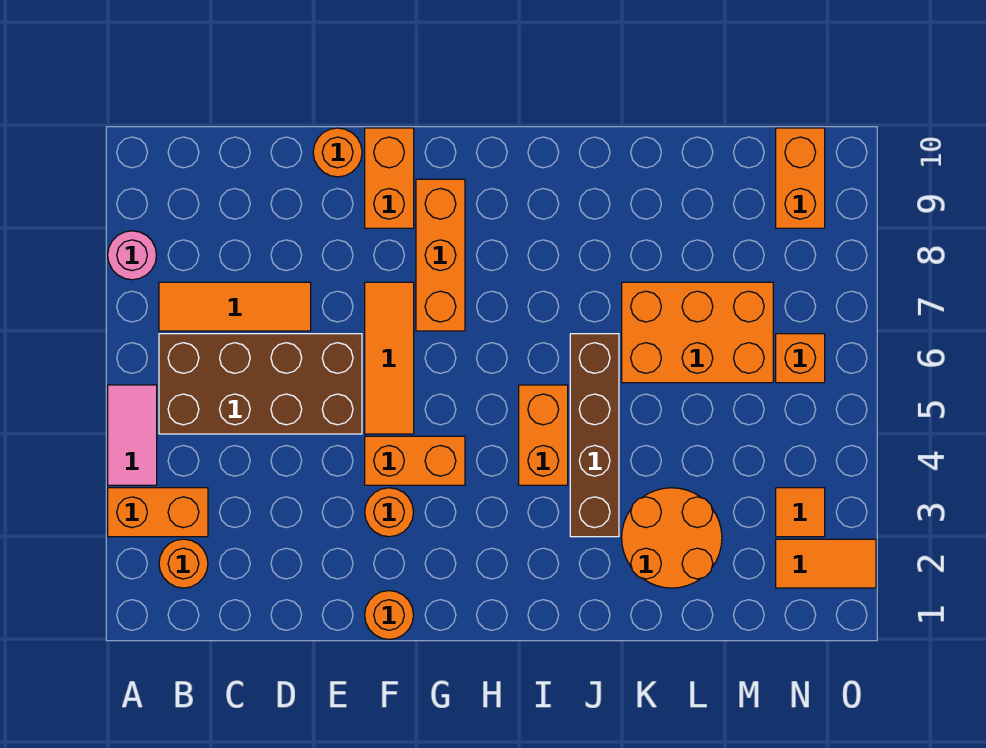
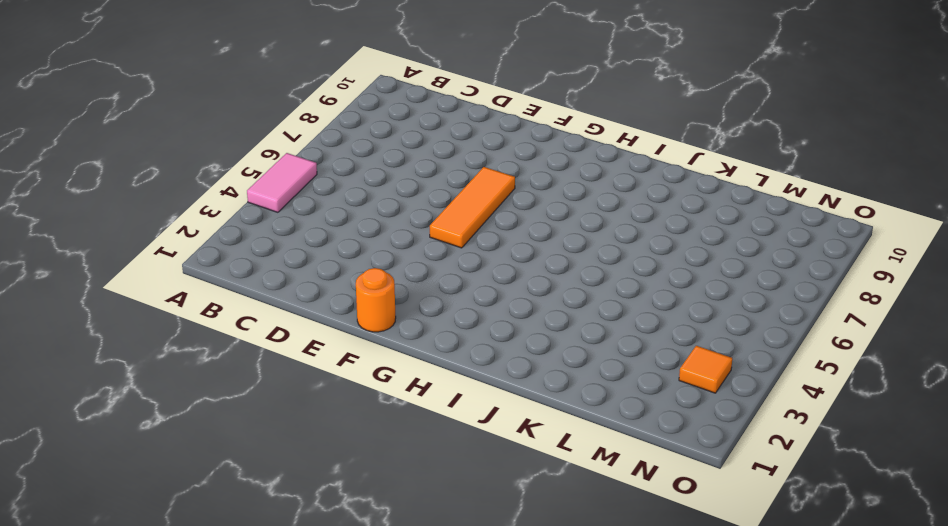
none -> orange 1x2 brick [108,488,208,537]
none -> pink 1x1 round brick [108,231,157,280]
none -> orange 1x1 round brick [159,539,208,588]

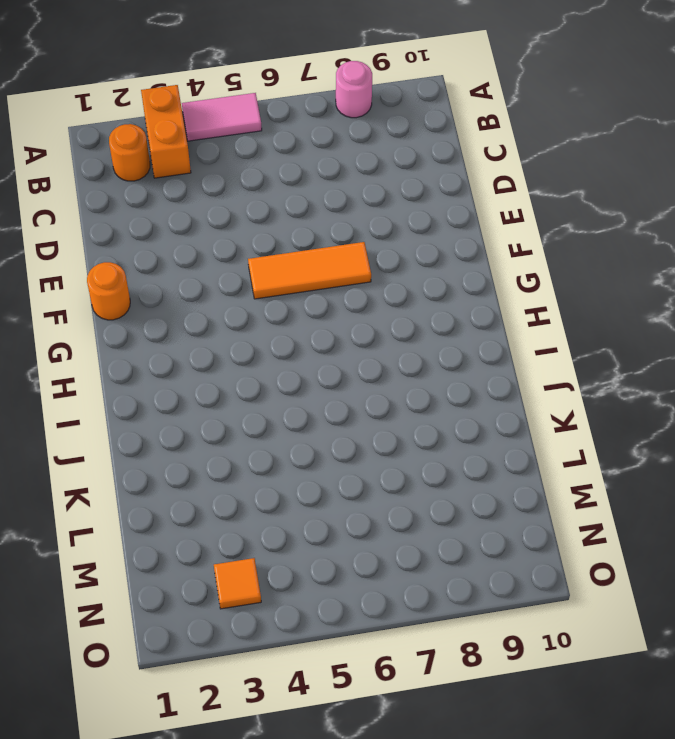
none -> brown 2x4 brick [159,334,362,434]
none -> orange 1x3 tile [159,282,311,331]
none -> orange 1x1 round brick [313,128,362,177]

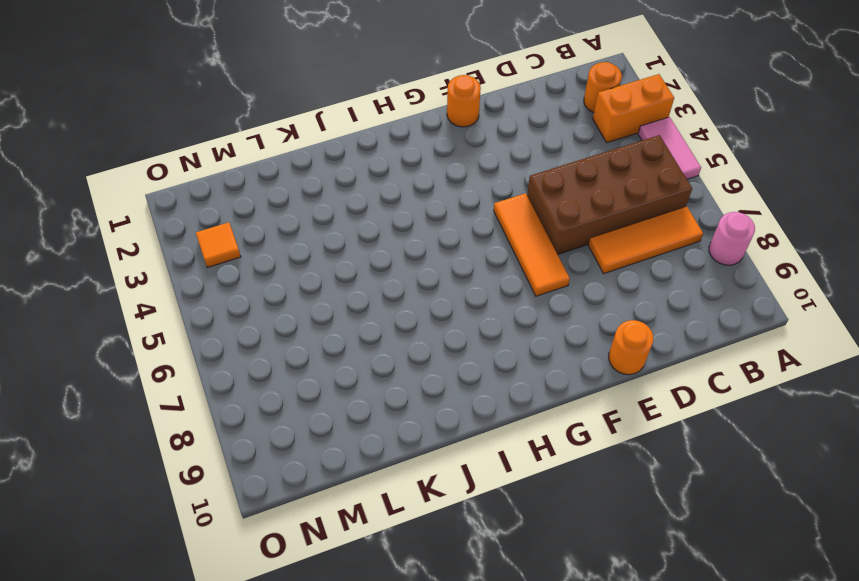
none -> orange 1x1 round brick [365,488,414,537]
none -> orange 1x2 brick [365,436,465,485]
none -> orange 1x2 brick [365,128,414,228]

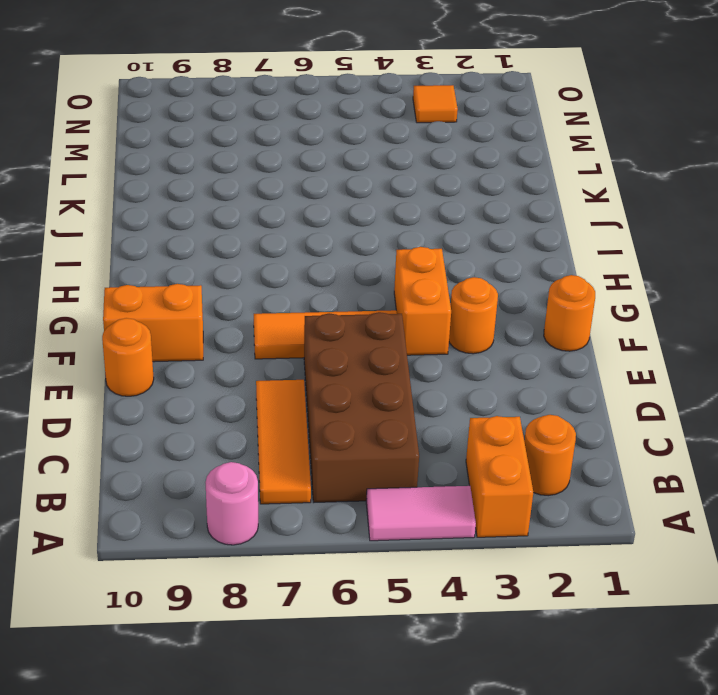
none -> orange 1x3 brick [416,179,465,331]
none -> orange 1x2 brick [519,385,568,485]
none -> brown 1x4 brick [570,334,619,537]

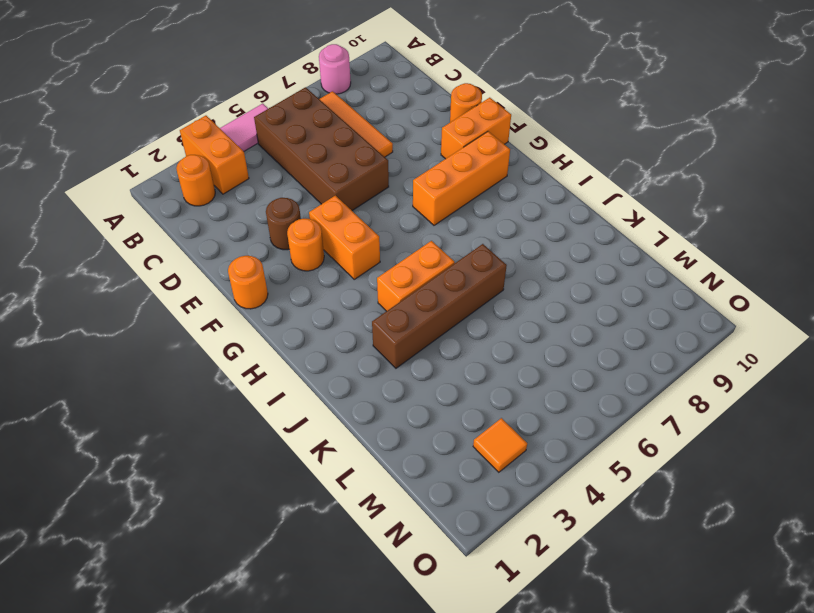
brown 1x1 round brick [266,198,301,250] -> none
none -> orange 1x3 tile [365,282,414,434]
none -> orange 2x2 round brick [622,488,722,588]
none -> orange 2x3 brick [622,282,773,383]

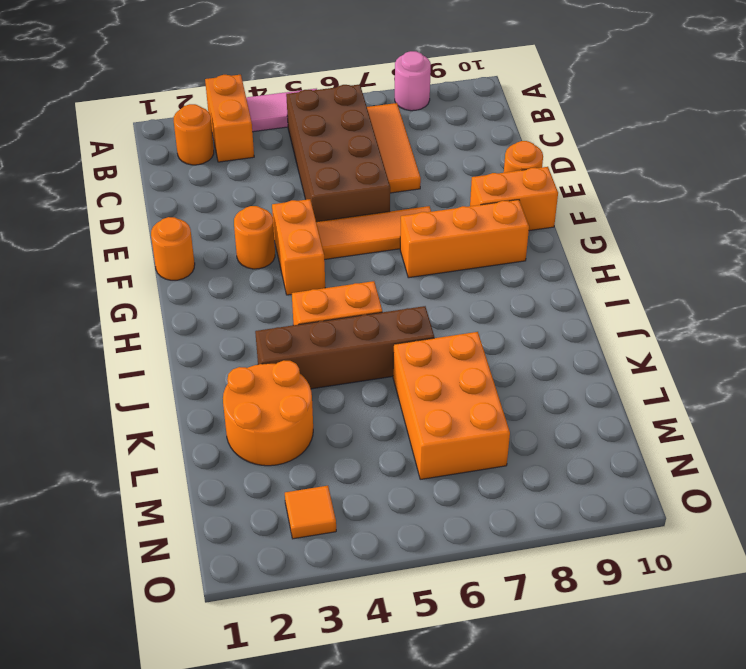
none -> orange 1x2 tile [776,539,876,588]
none -> orange 1x1 brick [776,334,825,383]
none -> orange 1x2 brick [776,128,825,228]

